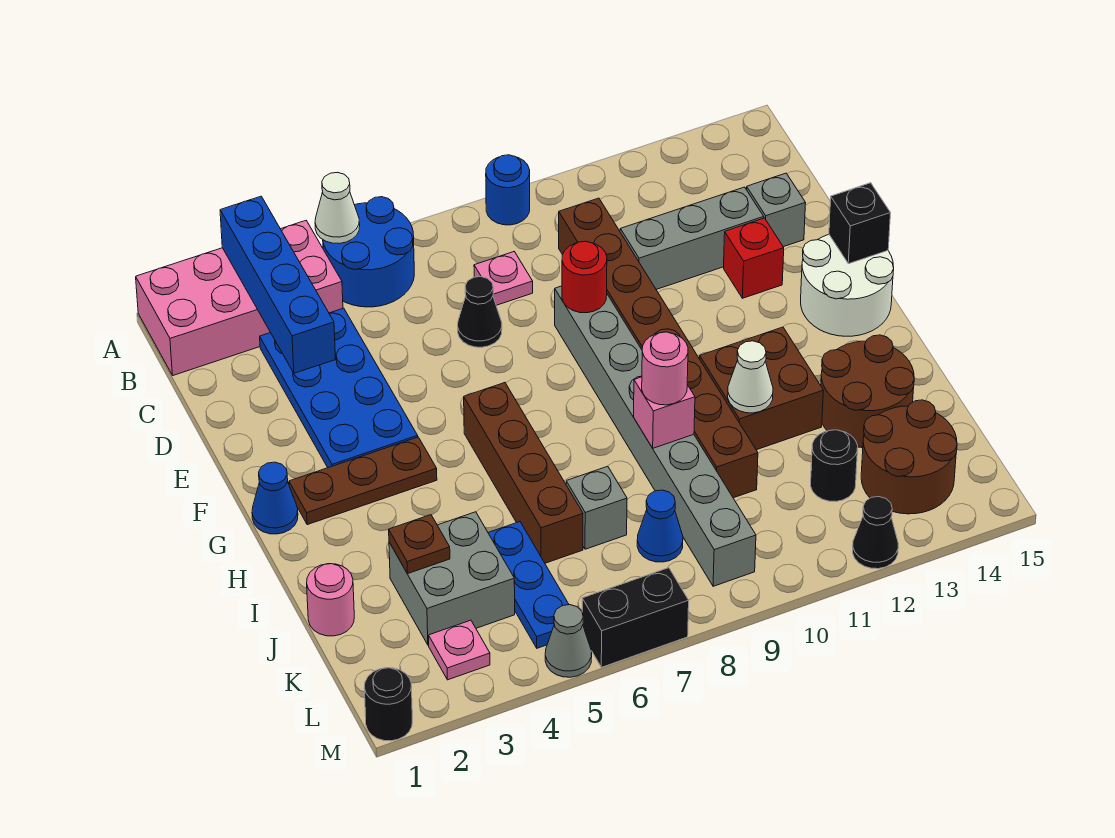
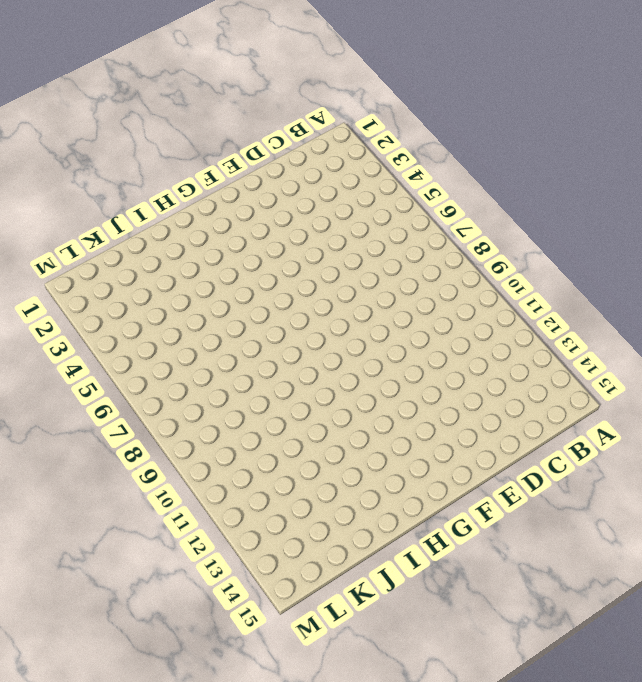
none -> pink 2x4 brick [136,221,343,375]
none -> blue 2x2 round brick [323,197,414,307]
none -> blue 1x1 round brick [486,155,530,225]
none -> blue 2x4 plate [260,308,418,468]

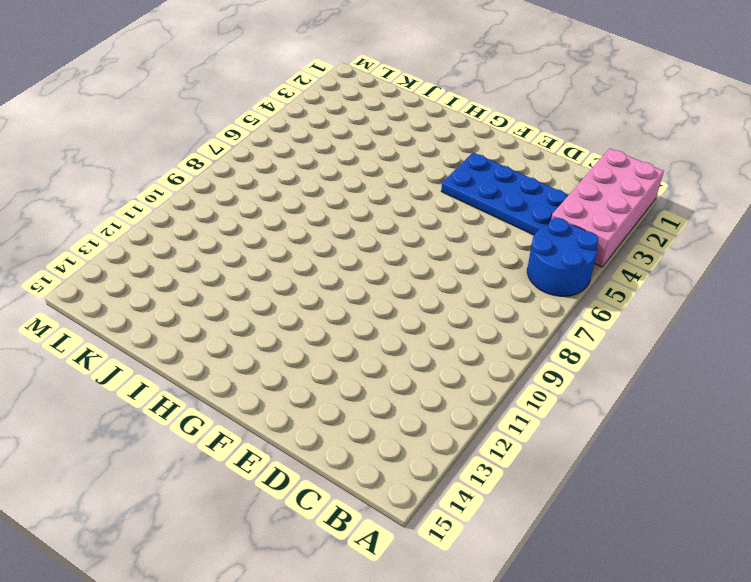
none -> blue 1x1 round brick [486,155,530,225]
none -> pink 1x1 plate [474,252,533,305]
none -> brown 1x8 brick [559,198,758,498]
none -> black 1x1 cone [458,277,502,347]

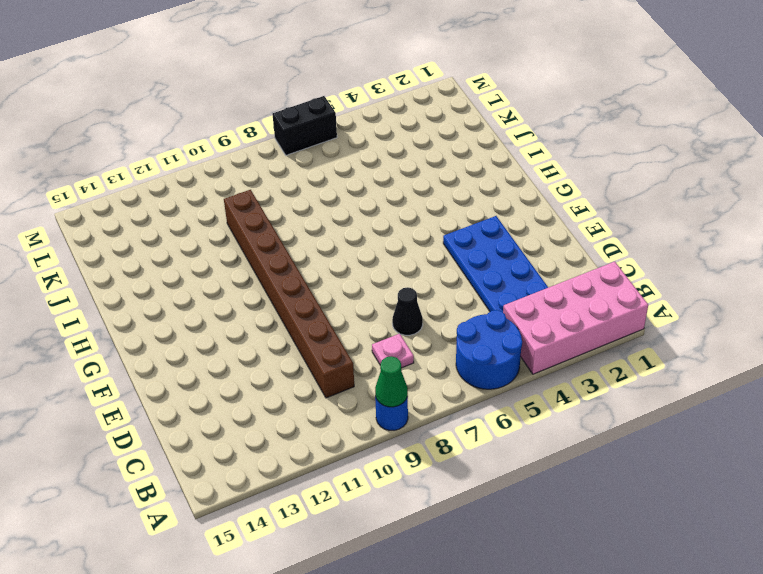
green 1x1 cone [375,356,408,407] -> none
none -> grey 1x3 brick [620,187,764,289]
none -> grey 1x1 brick [747,173,806,247]
none -> grey 1x8 brick [555,286,756,586]
none -> red 1x1 brick [724,218,784,298]

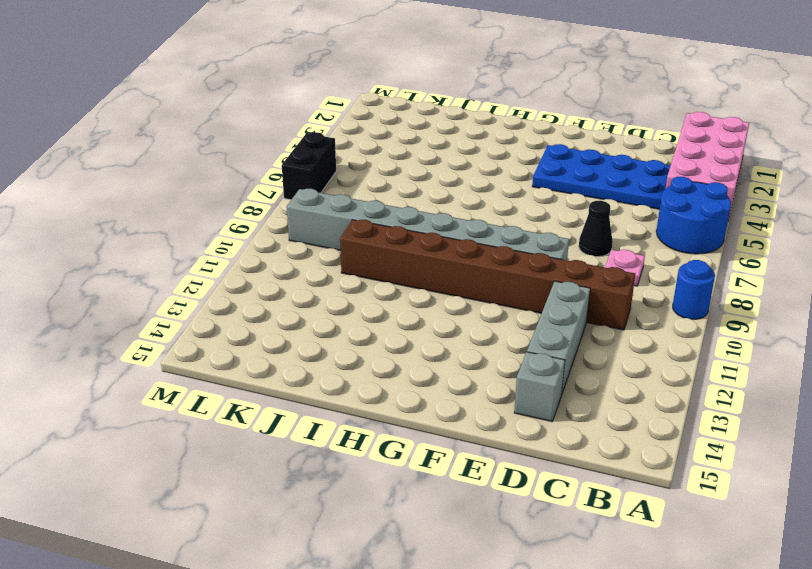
none -> red 1x1 brick [724,218,784,298]
none -> white 2x2 round brick [801,234,894,336]
none -> blue 1x1 cone [252,462,298,534]
none -> brown 1x3 plate [289,437,437,525]

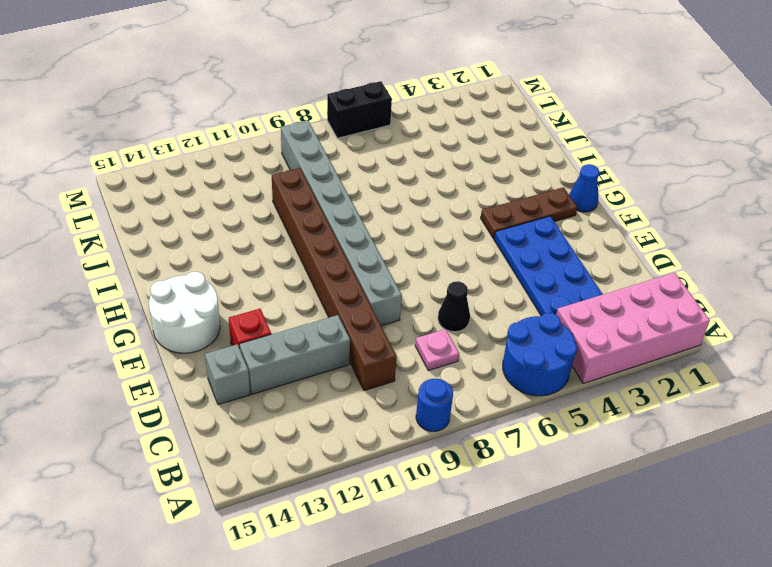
none -> brown 1x4 brick [464,383,583,563]
none -> brown 2x2 brick [700,327,823,450]
none -> brown 2x2 round brick [821,335,914,448]
none -> pink 1x1 round brick [307,564,354,636]

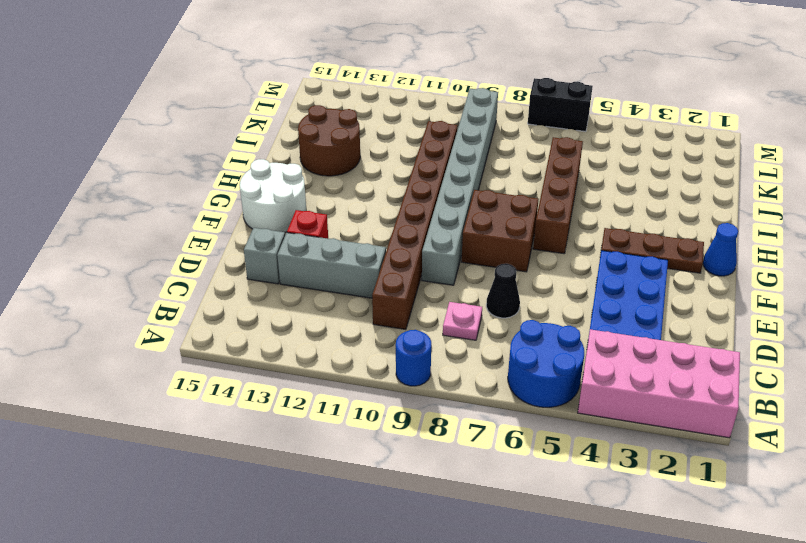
brown 2x2 brick [461,190,539,272] -> brown 2x2 brick moved to [700,327,823,450]
none -> pink 1x1 round brick [307,564,354,636]
none -> grey 2x2 brick [389,512,515,645]
none -> blue 1x3 plate [488,522,569,648]
none -> grey 1x1 brick [566,466,627,549]

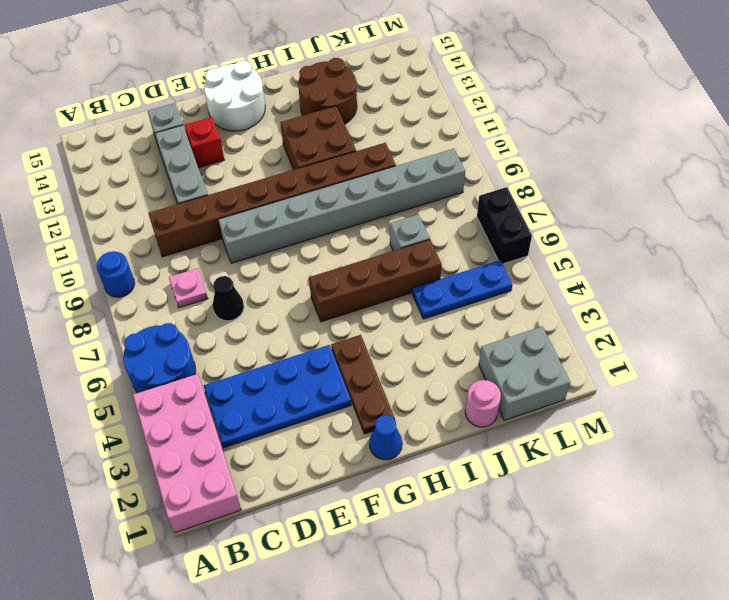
grey 2x2 brick [479,326,570,420] -> grey 2x2 brick moved to [389,512,515,645]
none -> blue 1x1 cone [637,490,683,562]
none -> black 1x1 round brick [811,430,858,501]
none -> brown 2x2 round brick [861,400,957,514]
none -> pink 1x1 plate [429,620,490,680]

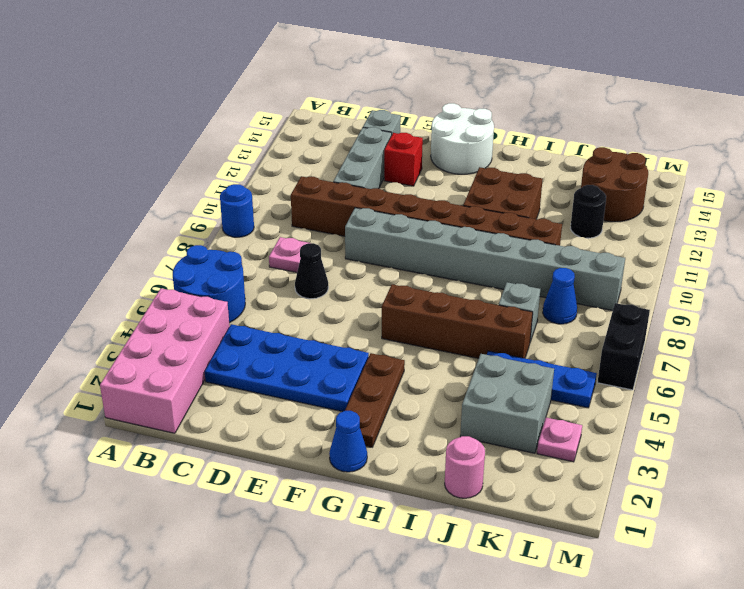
none -> brown 2x2 round brick [821,335,914,448]
none -> black 1x1 round brick [364,668,412,741]
none -> grey 1x1 cone [545,605,592,677]
none -> black 1x1 cone [853,497,898,569]

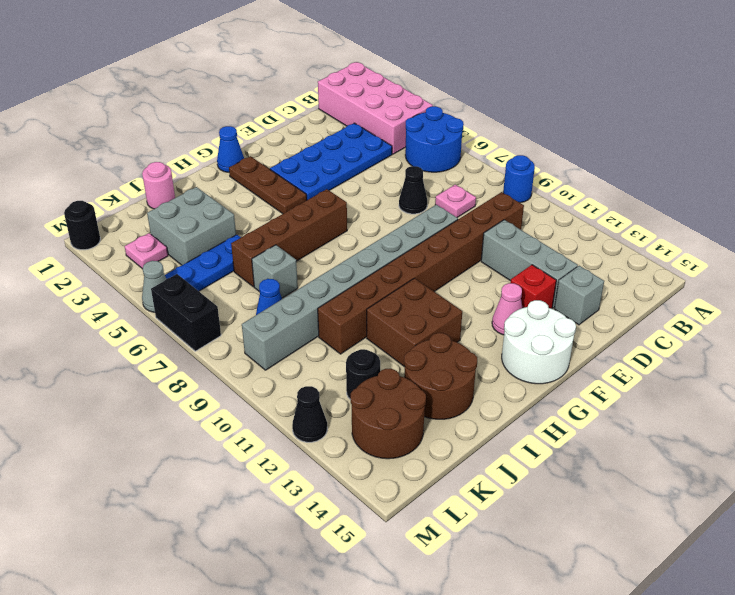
pink 1x1 cone [492,283,522,335] -> none
none -> blue 1x4 brick [220,196,335,373]
none -> white 1x1 cone [315,172,360,244]
none -> red 1x1 round brick [562,241,607,313]
none -> black 1x1 brick [829,183,890,264]

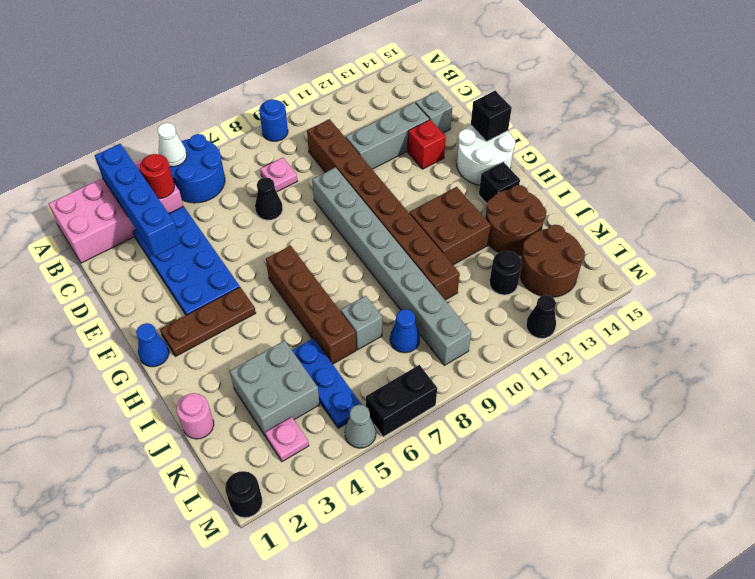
red 1x1 round brick [140,154,174,199] -> red 1x1 round brick moved to [562,241,607,313]
black 1x1 brick [479,162,520,204] -> none
none -> pink 1x1 brick [634,377,695,448]
none -> white 1x1 cone [728,341,773,413]
none -> brown 1x1 plate [389,515,450,574]
none -> pink 1x1 round brick [642,332,688,405]

